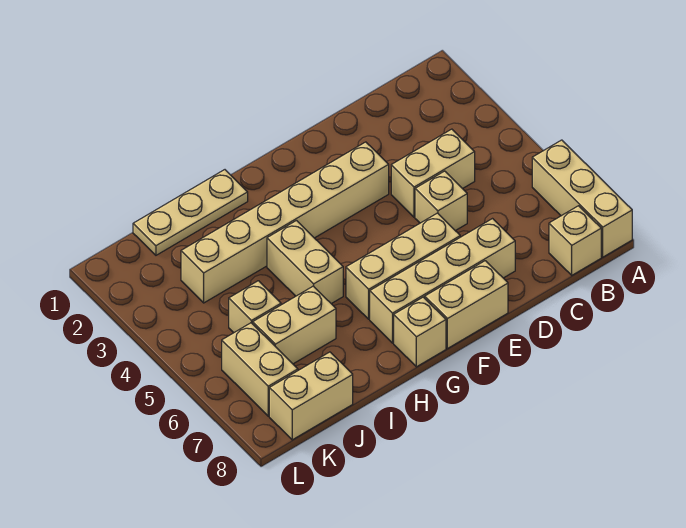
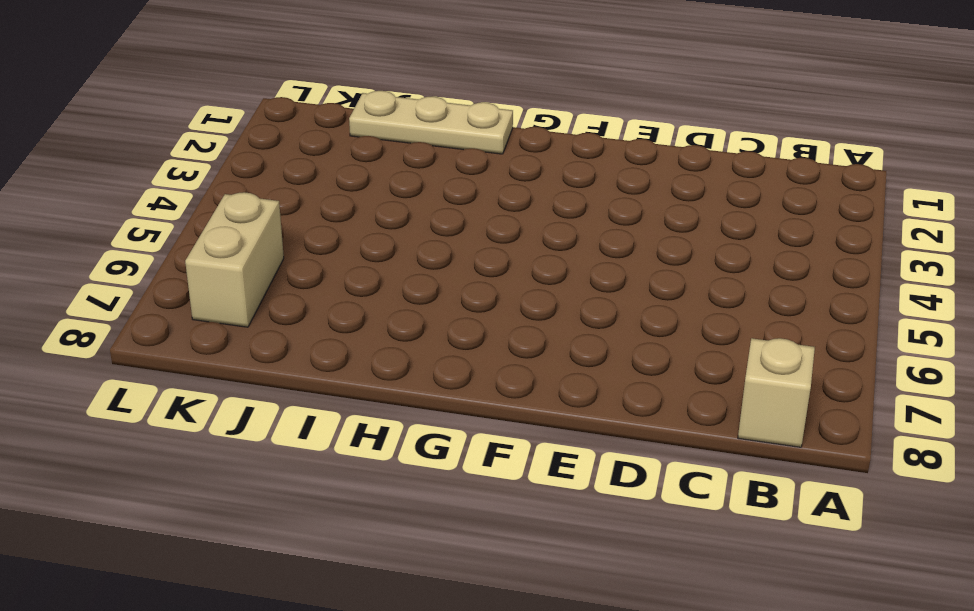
none -> tan 1x3 brick [532,140,632,257]
none -> tan 1x2 brick [391,129,475,217]
none -> tan 1x1 brick [415,171,467,231]

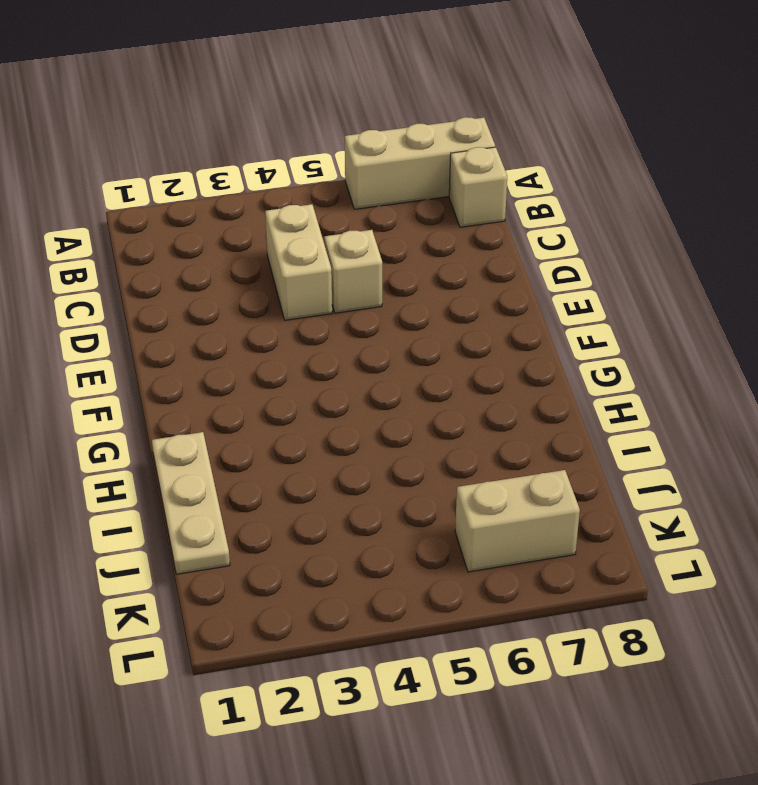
none -> tan 1x4 brick [370,219,515,343]
none -> tan 1x6 brick [181,142,389,303]
none -> tan 1x3 brick [346,213,460,319]

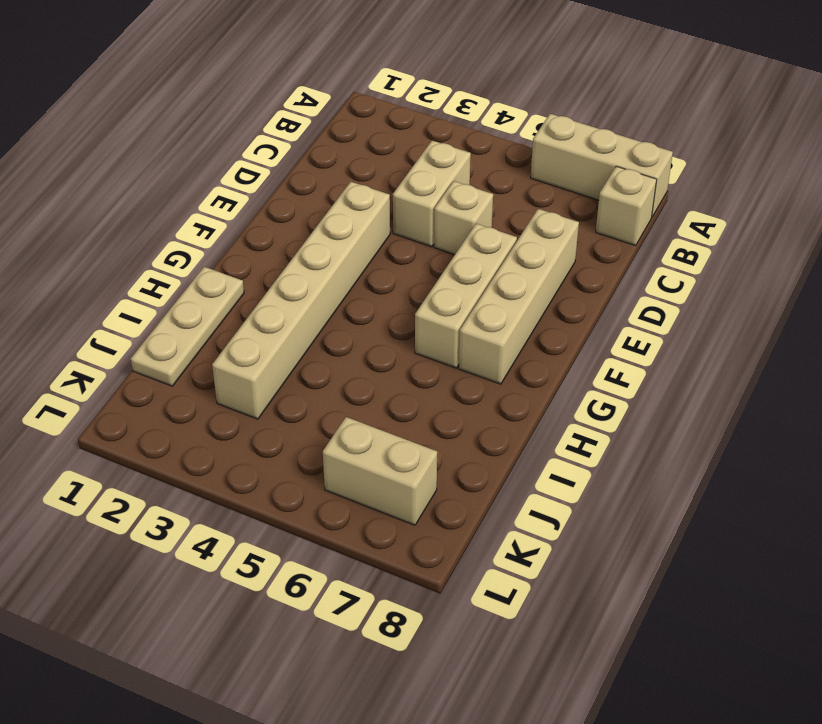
none -> tan 1x2 brick [425,261,508,349]
none -> tan 1x1 brick [394,297,446,367]
none -> tan 1x2 brick [267,221,343,304]

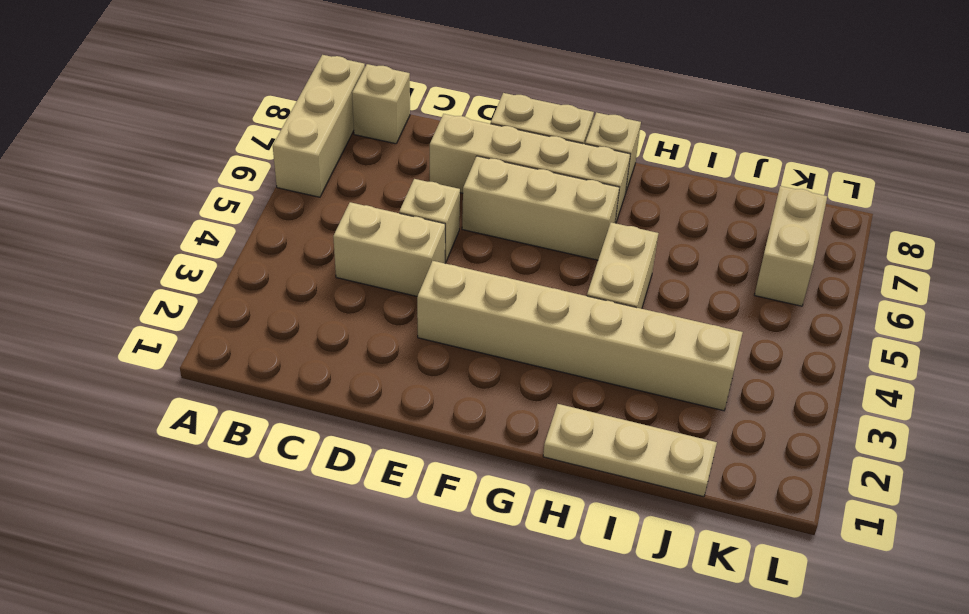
none -> tan 1x2 brick [253,286,336,364]
none -> tan 1x1 brick [229,281,281,333]
none -> tan 1x2 brick [269,352,353,440]

